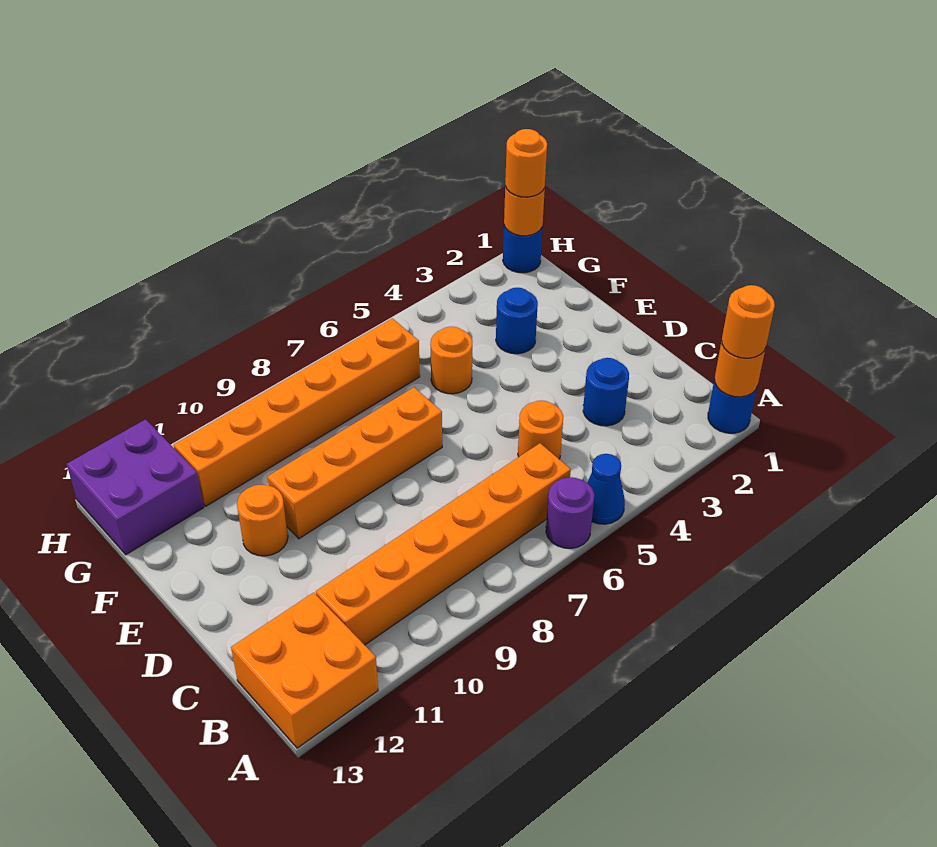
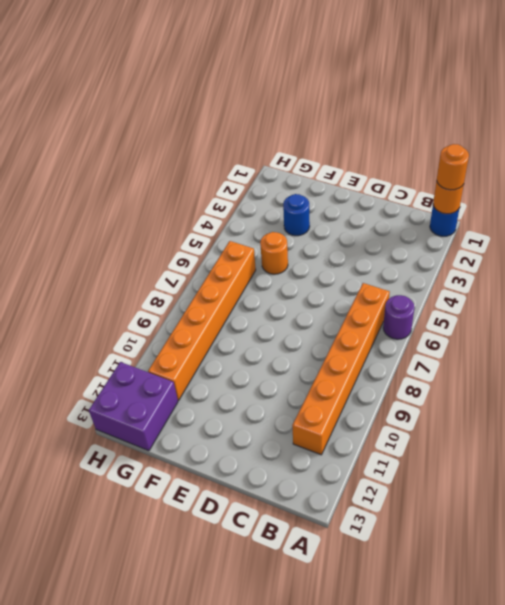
none -> blue 1x1 cone [587,454,625,524]
none -> orange 2x2 brick [231,593,378,748]
none -> blue 1x1 round brick [583,358,629,426]

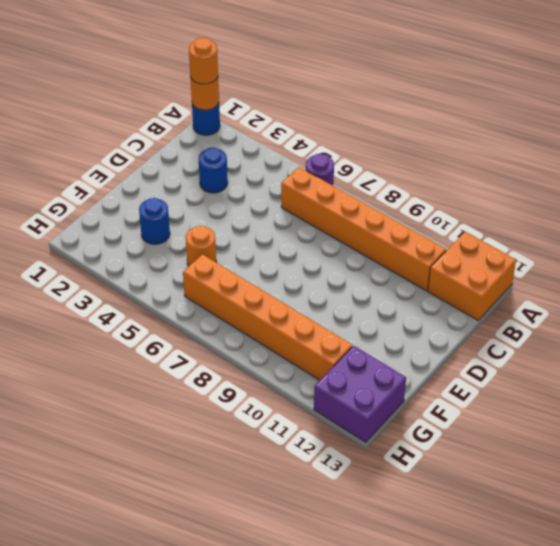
none -> blue 1x1 cone [587,454,625,524]
none -> orange 1x1 round brick [518,400,563,459]
none -> orange 1x4 brick [267,387,442,539]

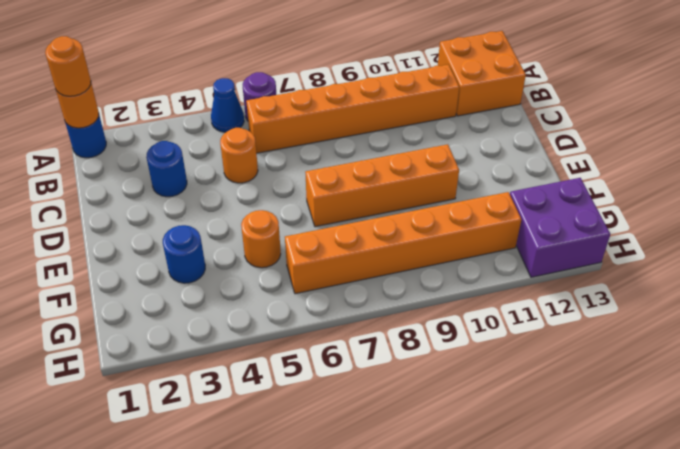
none -> orange 1x1 round brick [237,485,288,556]
none -> blue 1x1 round brick [503,226,542,273]
none -> orange 1x1 round brick [504,187,545,236]

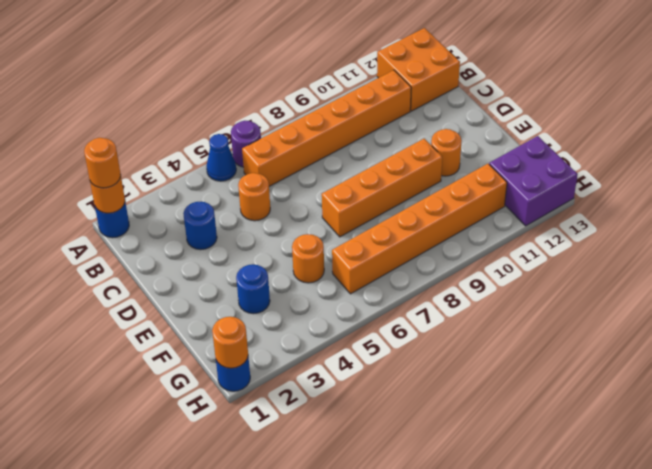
none -> orange 1x1 round brick [505,129,547,197]

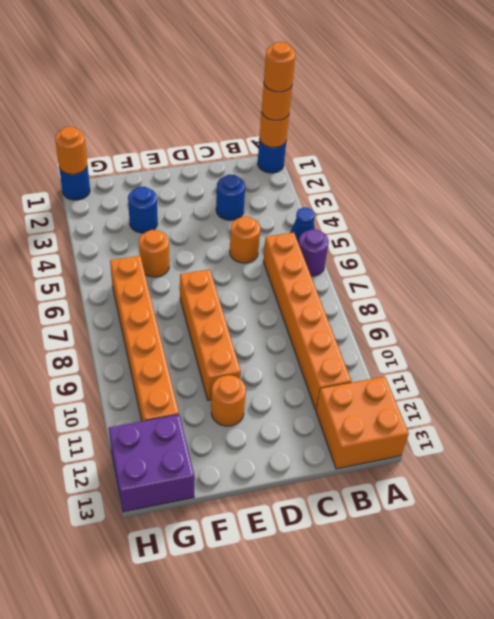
orange 1x1 round brick [264,42,295,92] -> orange 1x1 round brick moved to [505,129,547,197]

